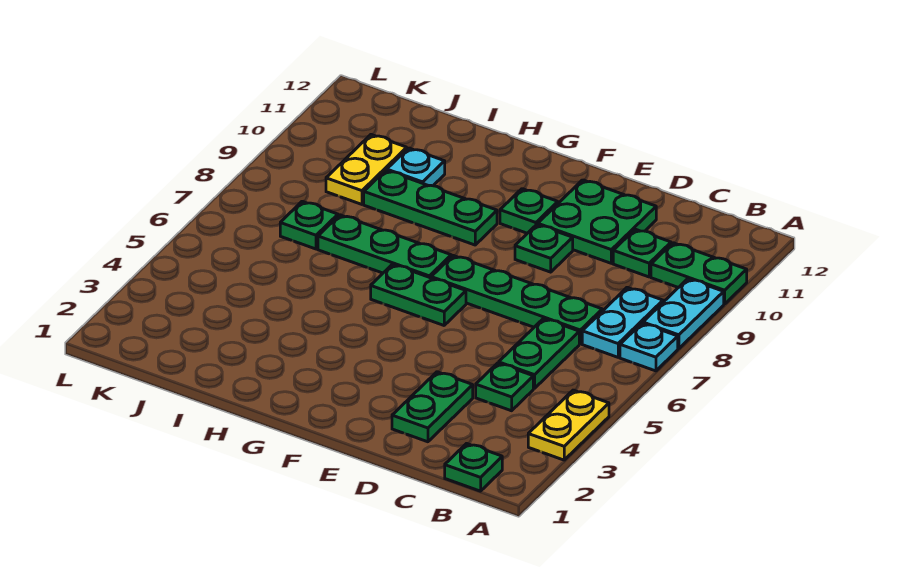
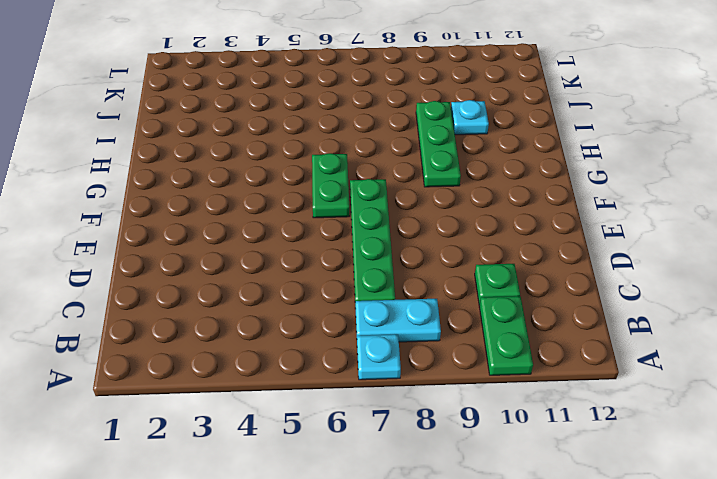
none -> yellow 1x2 plate [528,390,609,460]
none -> cyan 1x2 plate [643,279,724,349]
none -> green 1x1 plate [445,444,502,491]

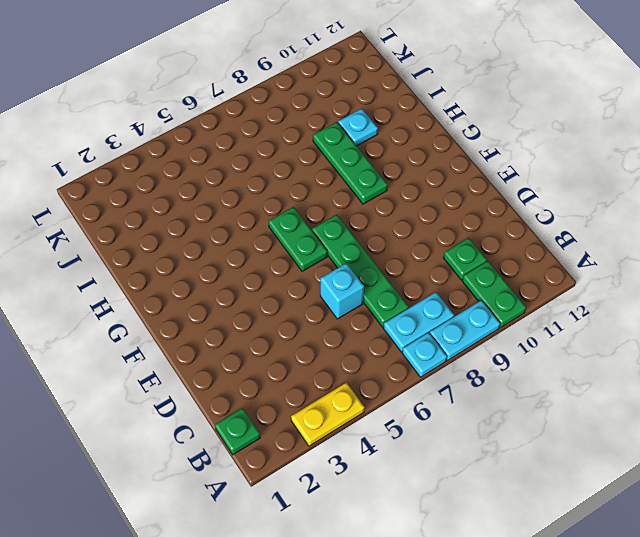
cyan 1x1 brick [320,263,364,319] -> none
none -> green 1x1 plate [476,363,533,411]
none -> green 1x2 plate [499,319,579,388]
none -> green 1x2 plate [392,372,473,442]

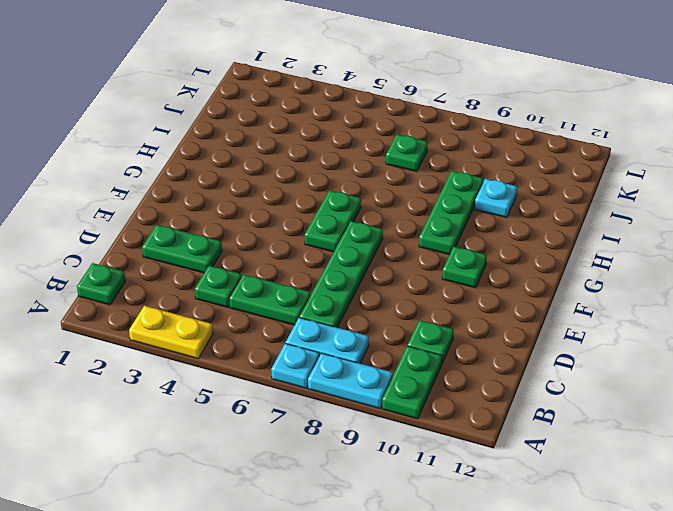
none -> green 2x2 plate [538,180,656,263]
none -> green 1x1 plate [515,225,573,272]
none -> green 1x3 plate [318,215,451,278]

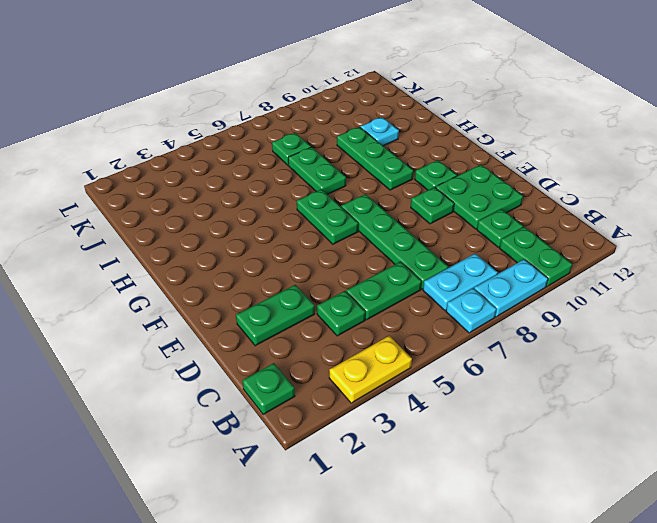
green 1x2 plate [288,147,346,195] -> green 1x3 plate [318,215,451,278]
none -> yellow 1x2 plate [326,135,407,204]

